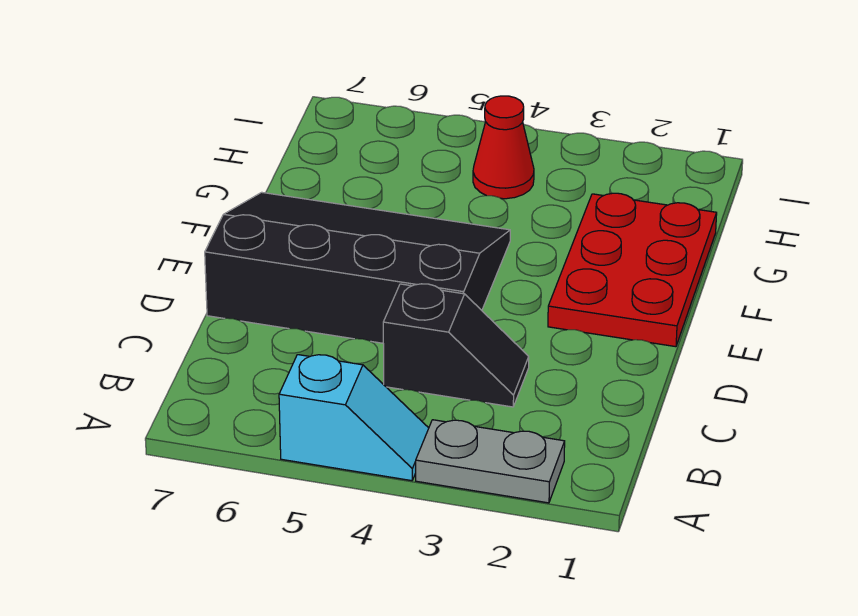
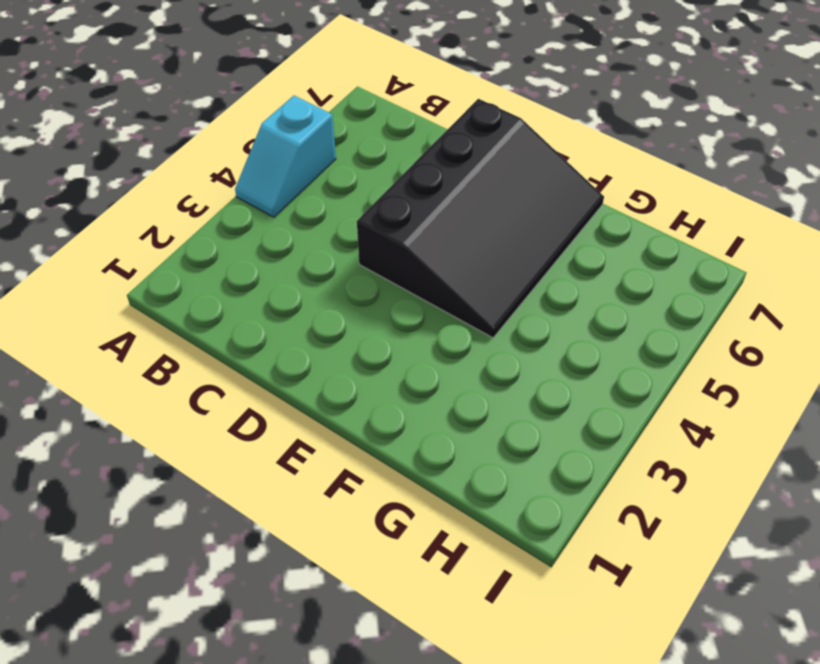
none -> grey 1x2 plate [416,420,565,503]
none -> black 1x2 slope [383,284,529,407]

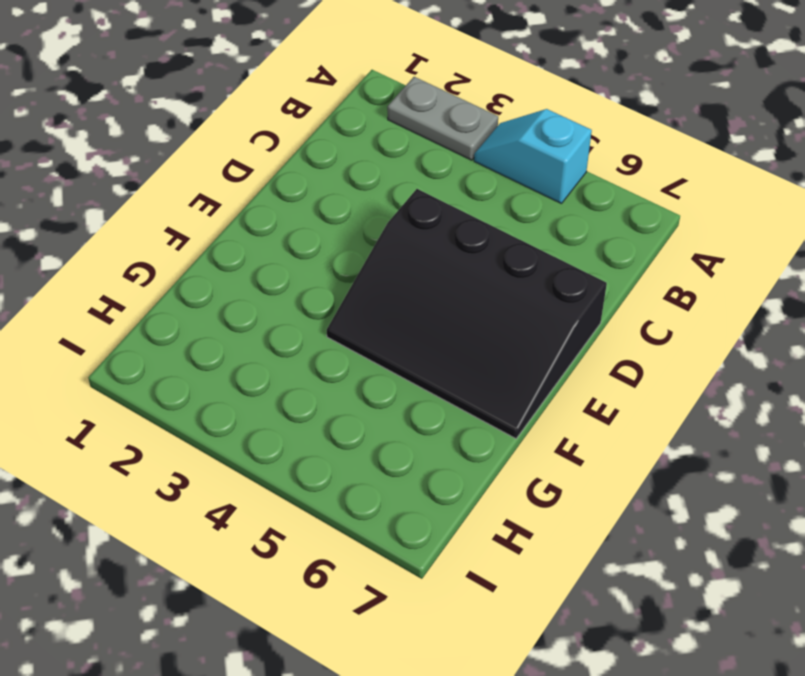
none -> black 1x2 slope [383,284,529,407]
none -> red 2x3 plate [548,193,717,347]

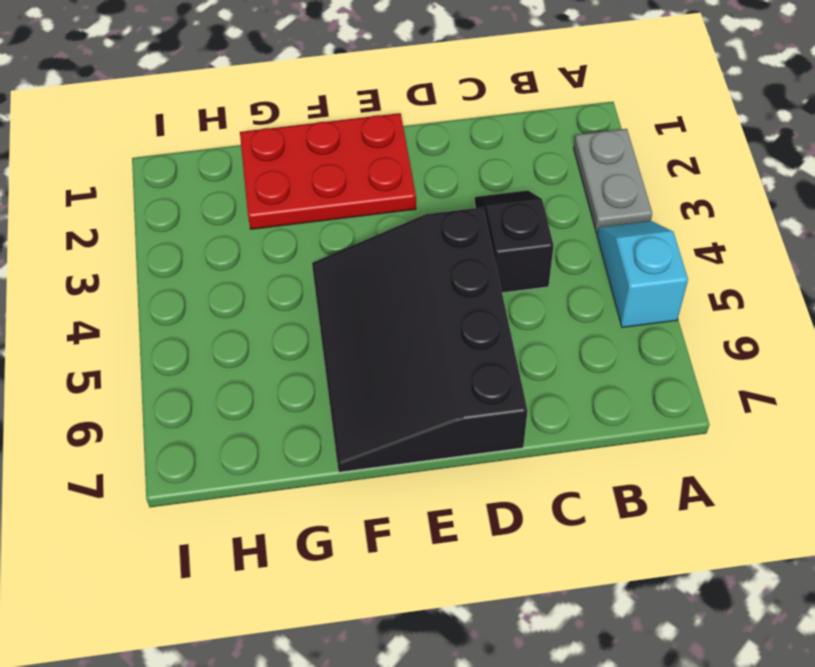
none -> red 1x1 cone [473,96,534,199]

